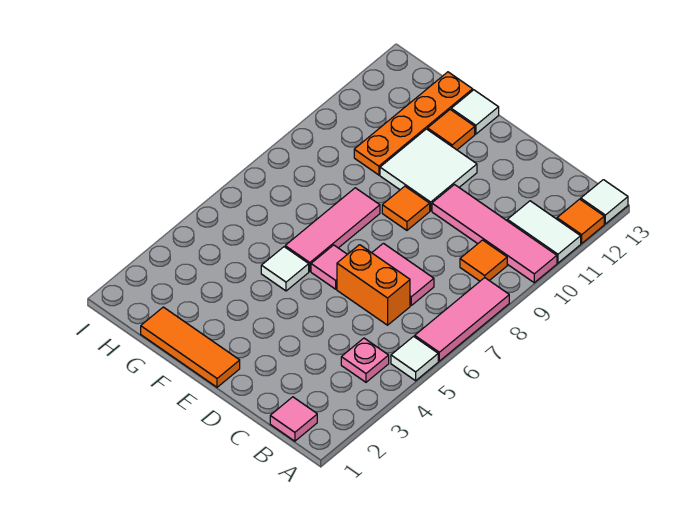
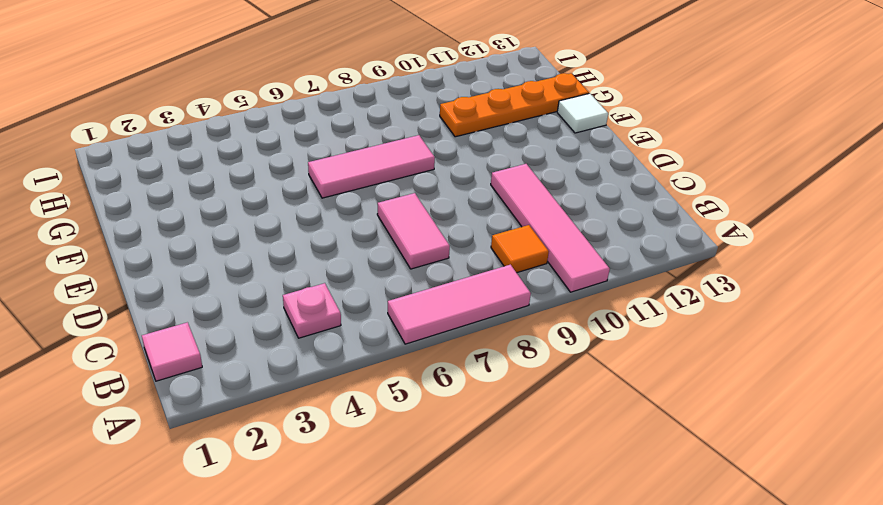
none -> white 1x1 tile [391,336,438,381]
none -> white 1x2 tile [507,201,581,263]
none -> orange 1x1 tile [557,199,604,243]

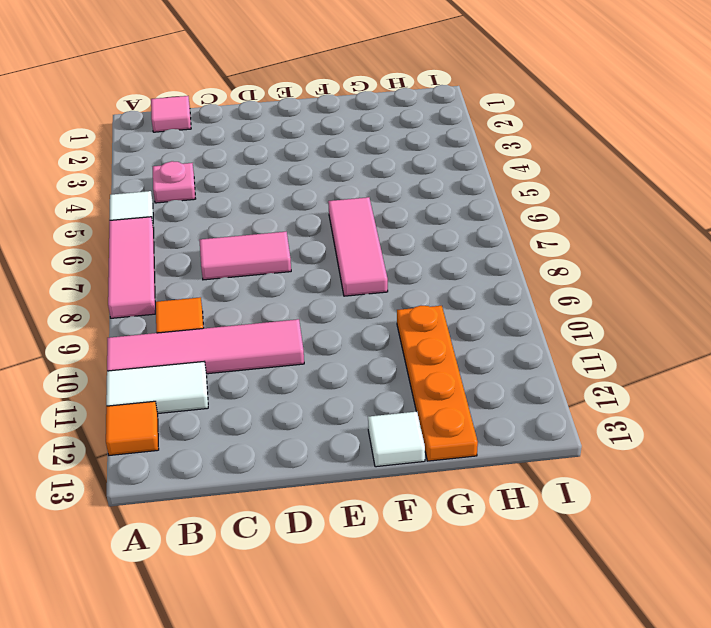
none -> white 1x1 tile [581,180,628,224]
none -> orange 1x2 brick [337,245,410,325]
none -> orange 1x3 tile [141,307,240,387]

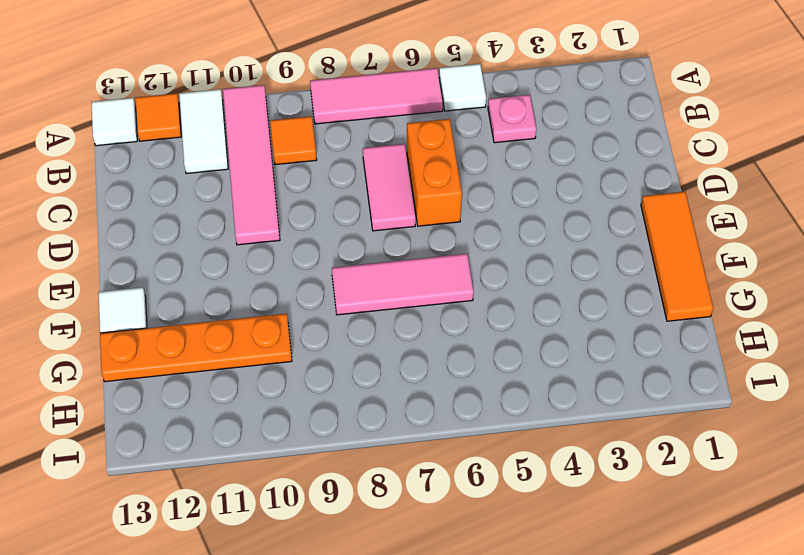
none -> pink 1x1 tile [270,397,317,441]
none -> pink 1x1 tile [311,245,347,289]
none -> orange 1x1 tile [382,186,430,230]

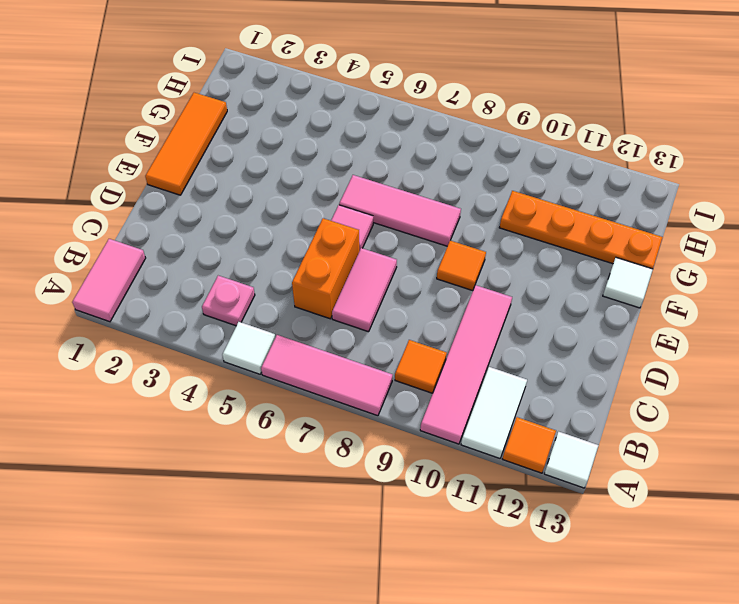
pink 1x2 tile [72,239,146,322] -> pink 1x1 tile [270,397,317,441]
none -> white 2x2 tile [380,129,477,211]
none -> white 1x1 tile [261,247,309,291]
none -> orange 1x1 tile [428,110,475,150]

